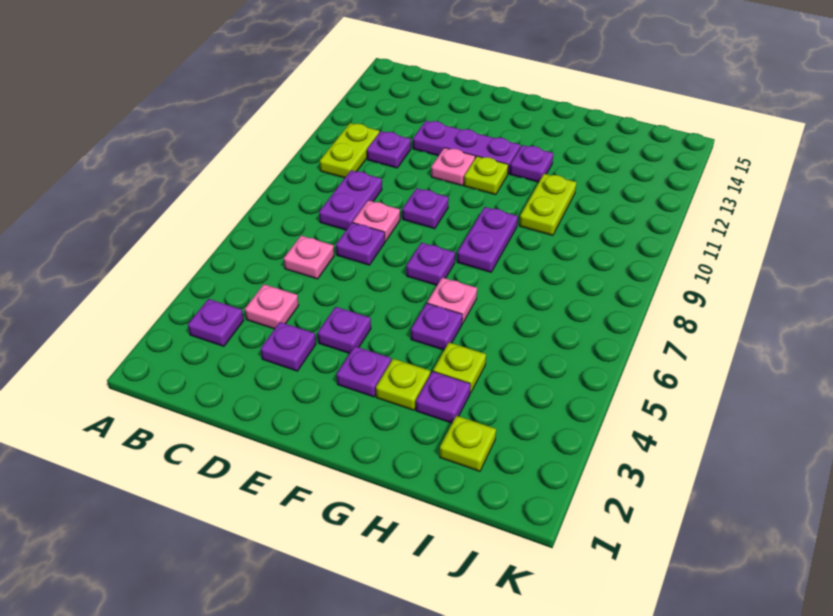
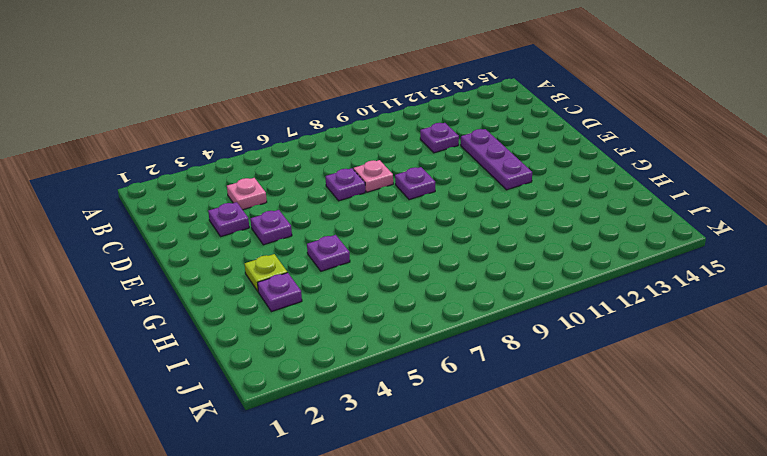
none -> purple 1x1 plate [188,299,244,346]
none -> lime 1x2 plate [320,123,379,178]
none -> pink 1x1 plate [284,236,334,279]

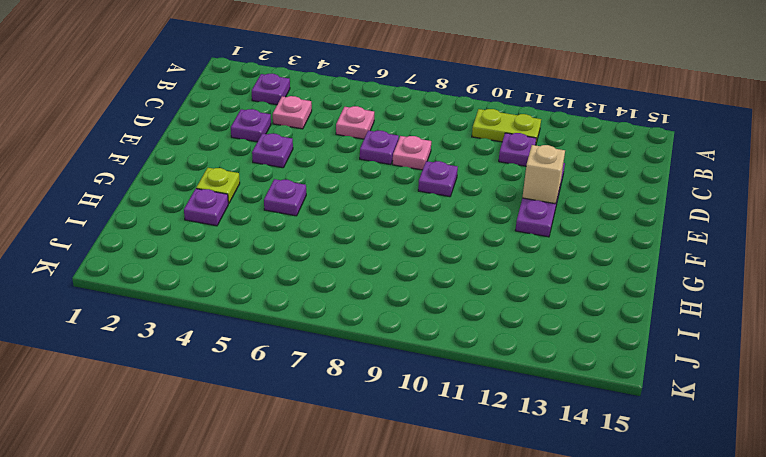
tan 1x1 brick [522,145,565,204] -> none
none -> purple 1x2 plate [319,170,382,230]
none -> pink 1x1 plate [431,148,475,186]
none -> purple 1x1 plate [337,346,391,397]

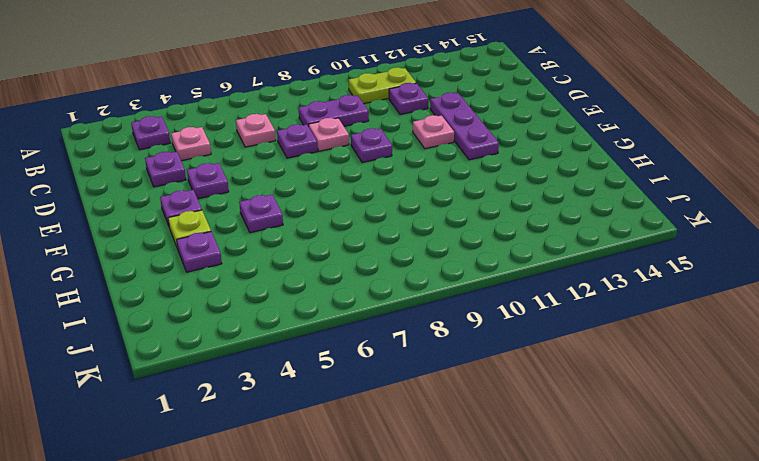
none -> purple 1x1 plate [406,243,455,285]
none -> lime 1x1 plate [464,156,508,195]
none -> pink 1x1 plate [427,277,477,324]

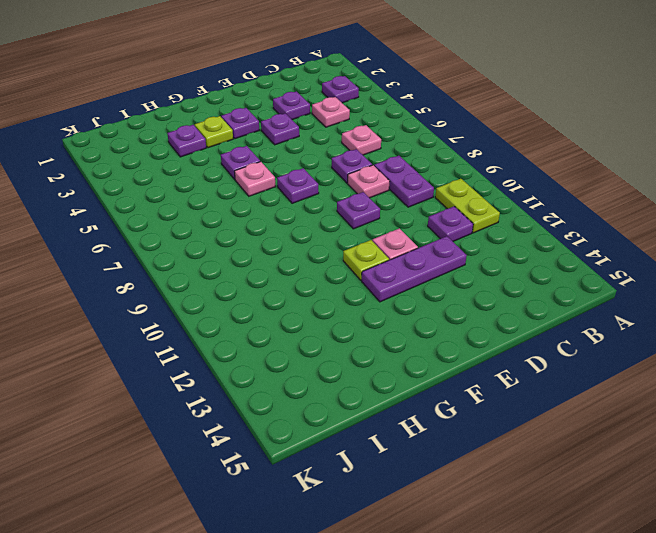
none -> purple 1x2 plate [457,207,518,272]
none -> purple 1x1 plate [510,145,553,182]
none -> lime 1x1 plate [433,342,486,393]

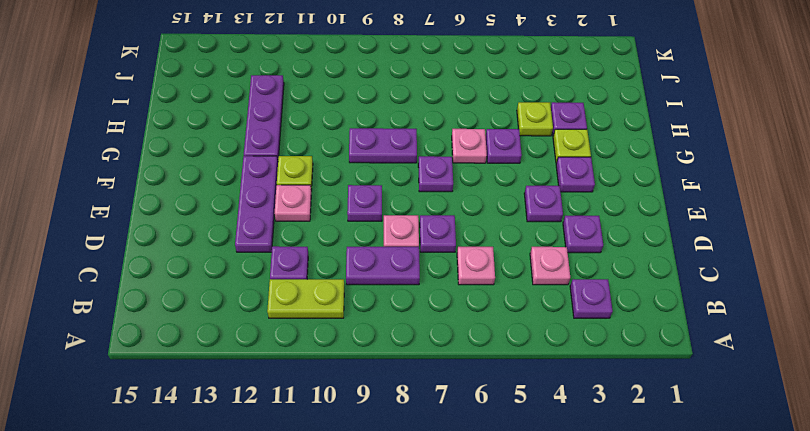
purple 1x3 plate [244,75,284,159] -> purple 1x1 plate [510,145,553,182]
none -> lime 1x2 plate [519,174,576,236]
none -> lime 1x1 plate [440,416,496,471]

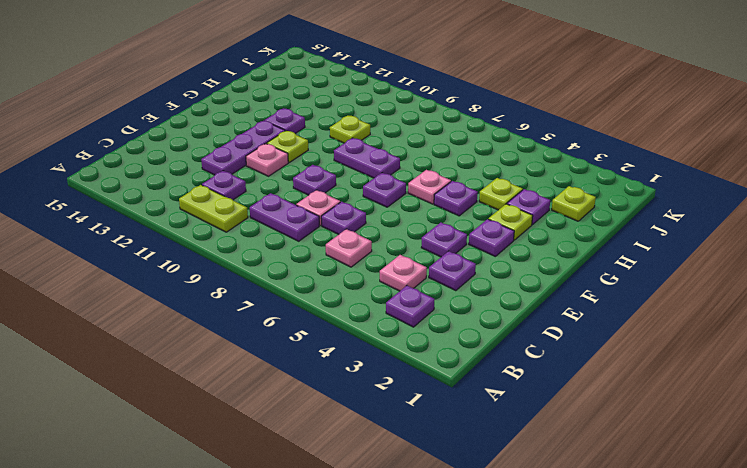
lime 1x1 plate [330,116,370,143] -> lime 1x2 plate [519,174,576,236]

